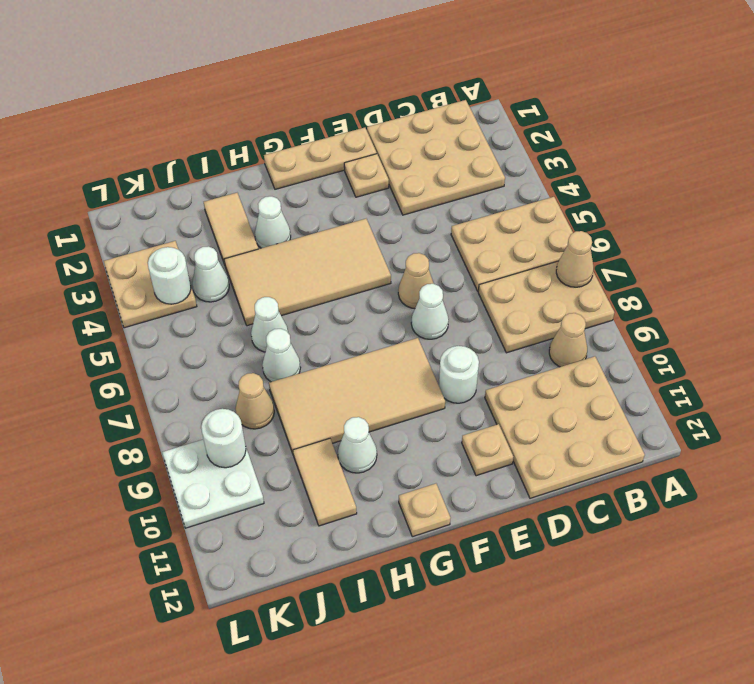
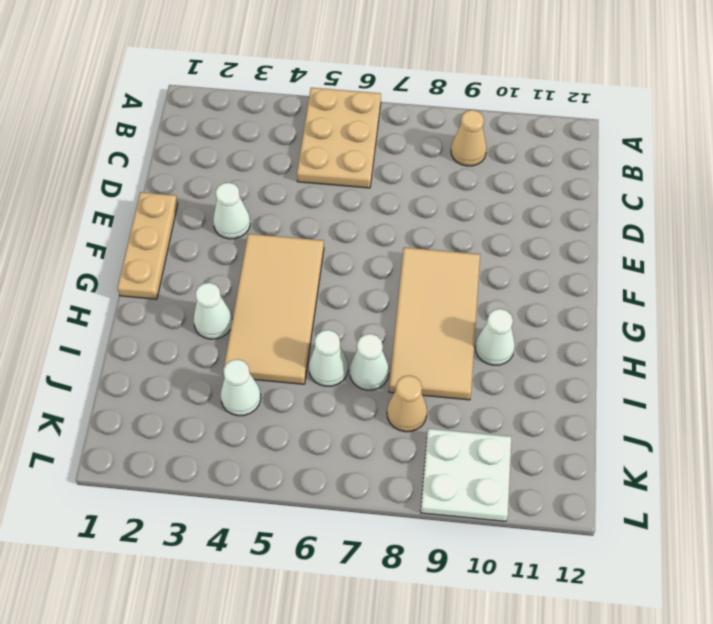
white 1x1 cone [213,183,250,239] -> white 1x1 cone moved to [411,284,449,339]
none -> tan 2x3 plate [478,261,614,353]
none -> tan 3x3 plate [367,100,505,215]
none -> tan 3x3 plate [485,356,645,498]

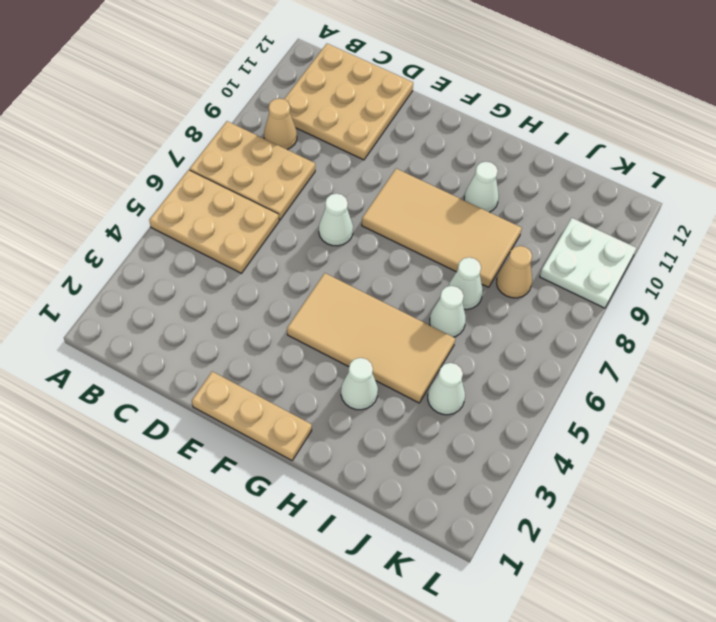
none -> tan 3x3 plate [367,100,505,215]
none -> tan 1x1 plate [344,154,389,197]
none -> tan 1x1 cone [398,253,434,308]

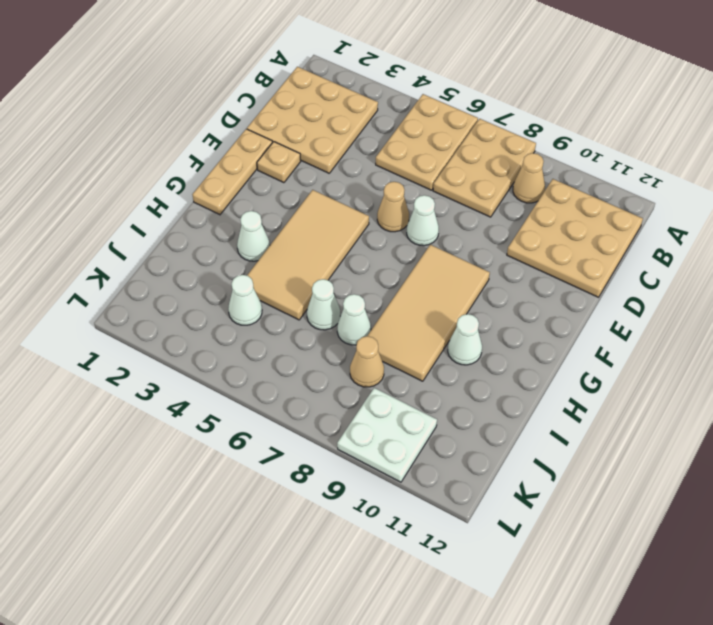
none -> white 1x1 round brick [439,346,479,403]
none -> tan 1x1 plate [462,424,513,476]
none -> tan 1x1 plate [399,484,450,537]

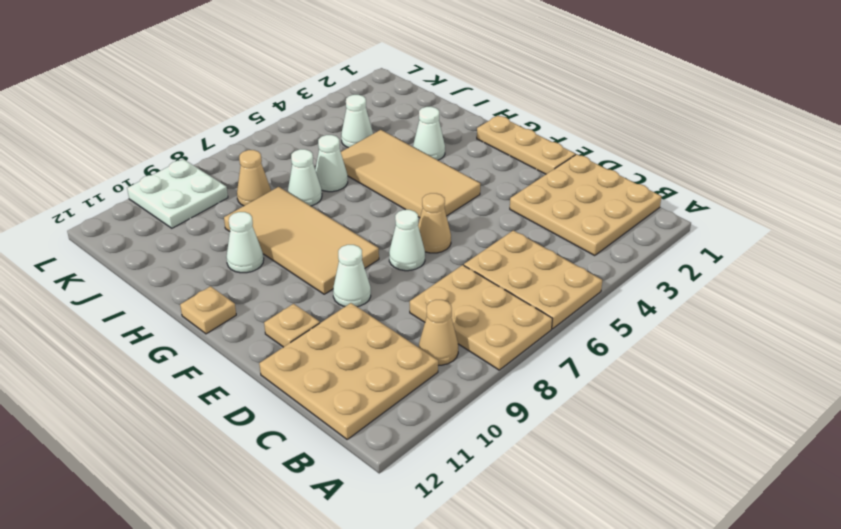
white 1x1 cone [333,245,371,307] -> white 1x1 round brick [439,346,479,403]
none -> tan 1x1 plate [344,154,389,197]
none -> tan 1x2 tile [204,193,258,264]
none -> tan 1x2 tile [293,439,357,526]

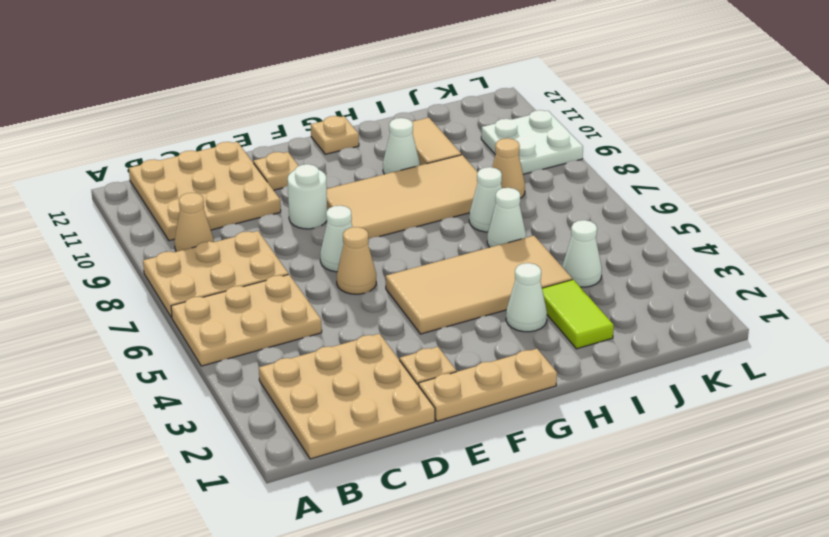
lime 1x2 tile [542,280,614,349] -> tan 1x2 tile [204,193,258,264]
none -> tan 2x2 plate [104,241,197,328]
none -> tan 1x1 cone [556,231,594,287]
none -> white 1x1 round brick [148,247,191,304]

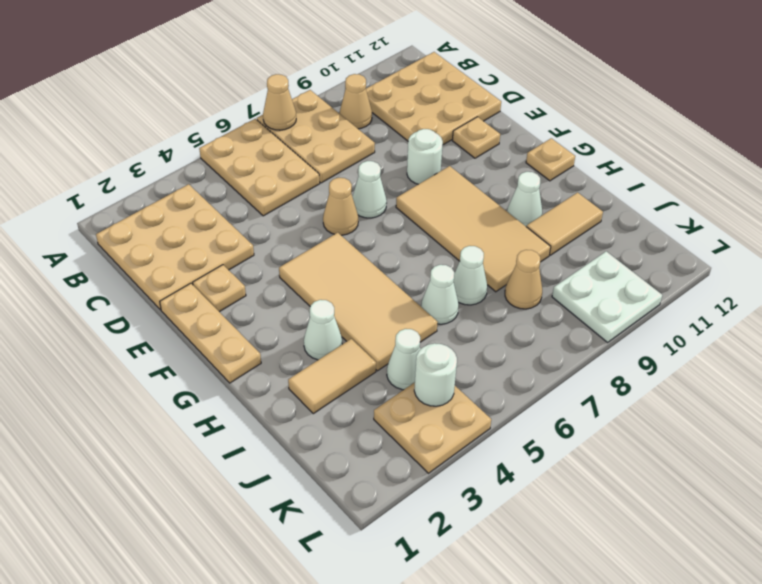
none -> white 1x1 round brick [201,409,246,468]

